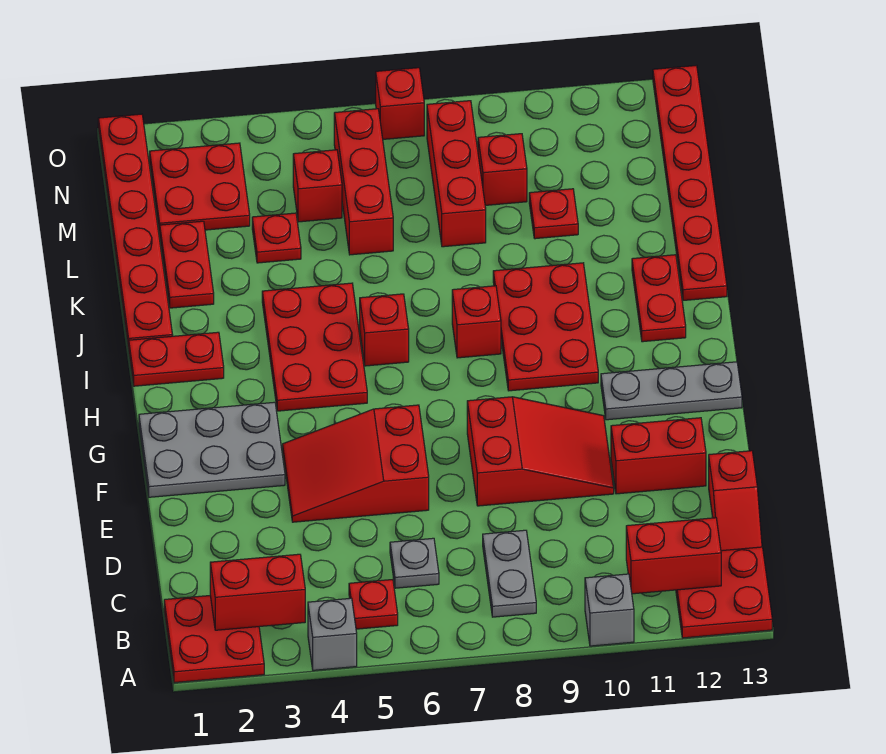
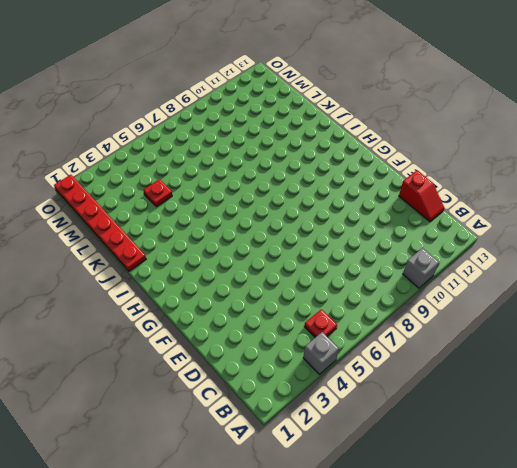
none -> red 2x2 plate [164,596,264,683]
none -> red 2x2 plate [676,547,772,638]
none -> grey 1x2 plate [483,530,536,617]
none -> grey 1x1 plate [390,538,439,588]

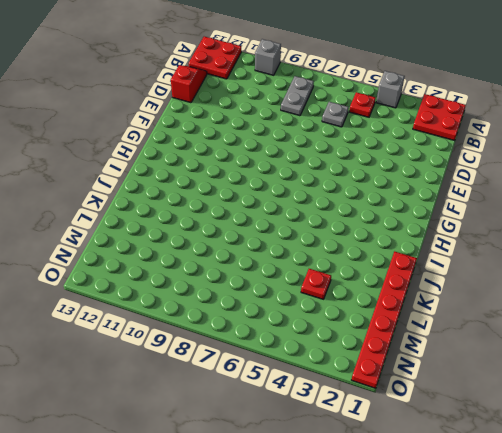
none -> red 2x3 slope [283,405,429,522]
none -> red 2x3 slope [467,397,614,506]
none -> red 1x2 brick [611,418,706,494]
none -> grey 2x3 plate [139,402,285,497]

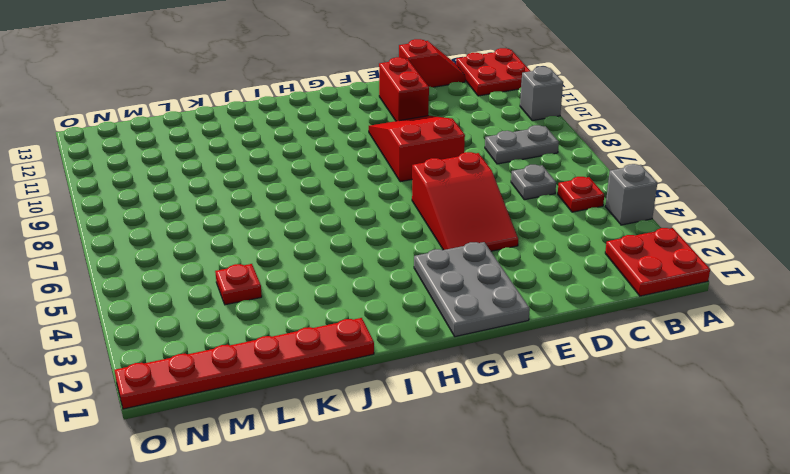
none -> grey 1x3 plate [601,362,742,420]
none -> red 2x3 plate [262,283,367,411]
none -> red 2x3 plate [493,263,598,391]
none -> red 1x2 plate [129,332,224,386]

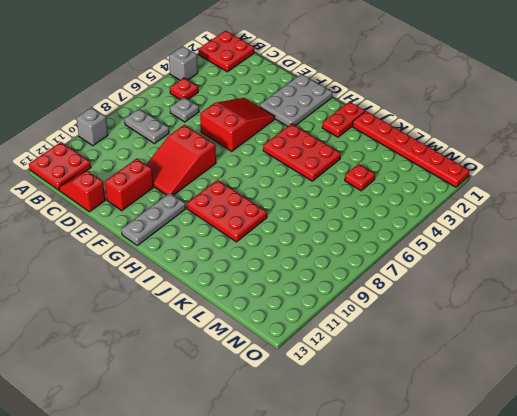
none -> red 1x1 brick [360,294,409,366]
none -> red 1x1 brick [452,286,501,358]
none -> red 1x2 plate [632,255,686,342]
none -> red 1x6 plate [653,65,727,301]

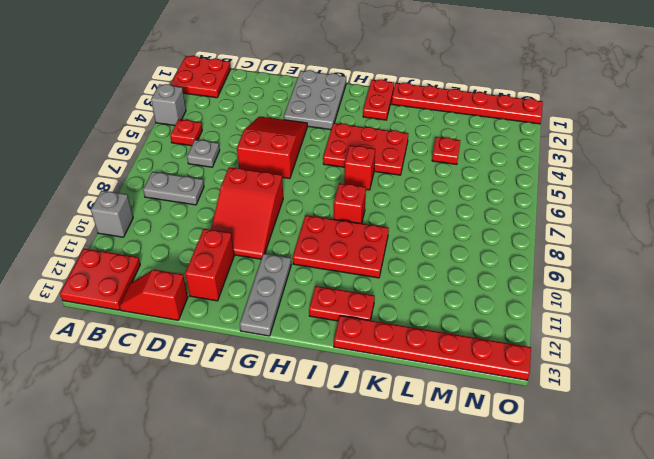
none -> red 1x2 plate [160,221,214,308]
none -> red 1x3 brick [334,109,393,255]
none -> red 1x3 brick [427,101,486,247]
none -> red 1x1 plate [529,189,578,239]

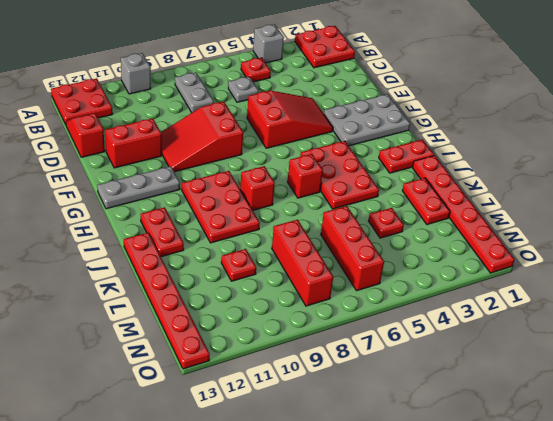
none -> red 2x2 plate [150,143,250,233]
none -> red 1x1 brick [293,150,342,222]
none -> red 1x1 brick [478,134,527,205]
none -> red 1x1 brick [376,68,424,139]

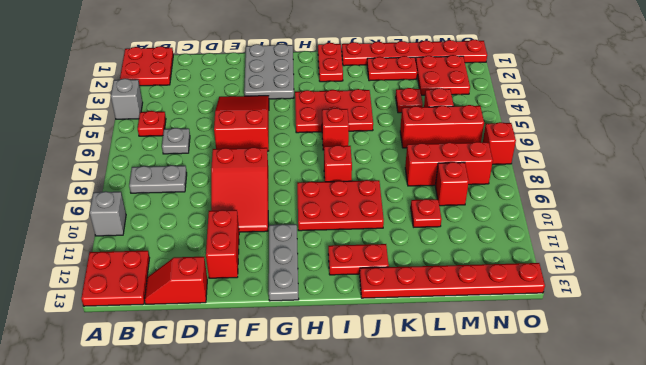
none -> red 1x2 brick [210,554,305,630]
none -> red 1x2 brick [626,518,721,594]

